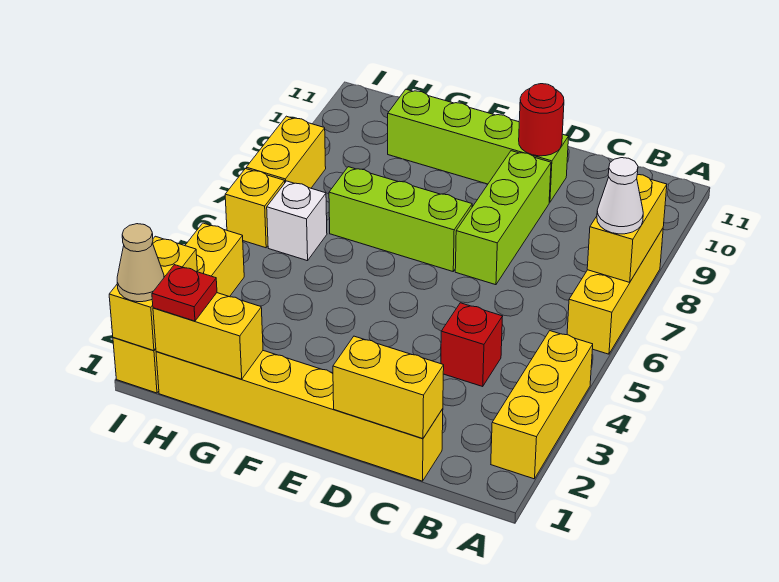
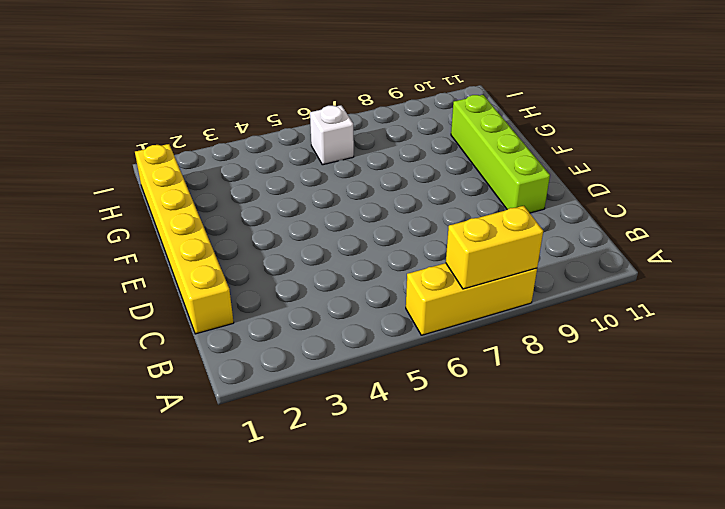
none -> yellow 1x3 brick [491,331,593,479]
none -> red 1x1 brick [441,303,503,386]
none -> lime 1x3 brick [455,151,551,285]

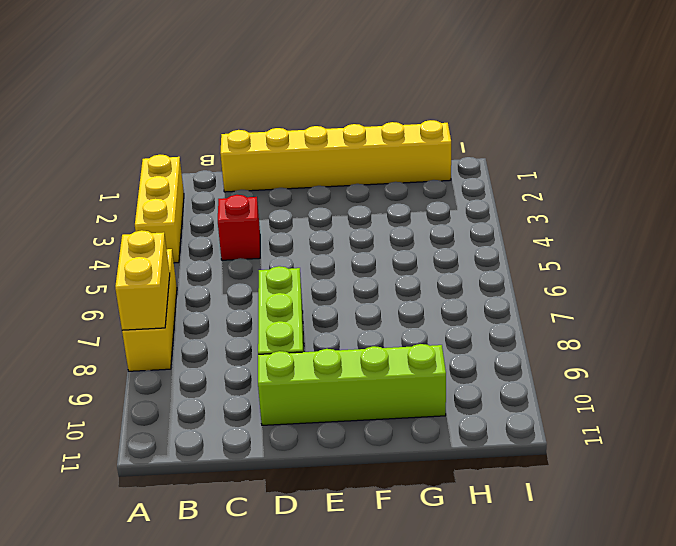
none -> lime 1x3 brick [329,167,472,271]
none -> white 1x1 brick [267,181,327,261]
none -> yellow 1x4 brick [113,223,244,393]

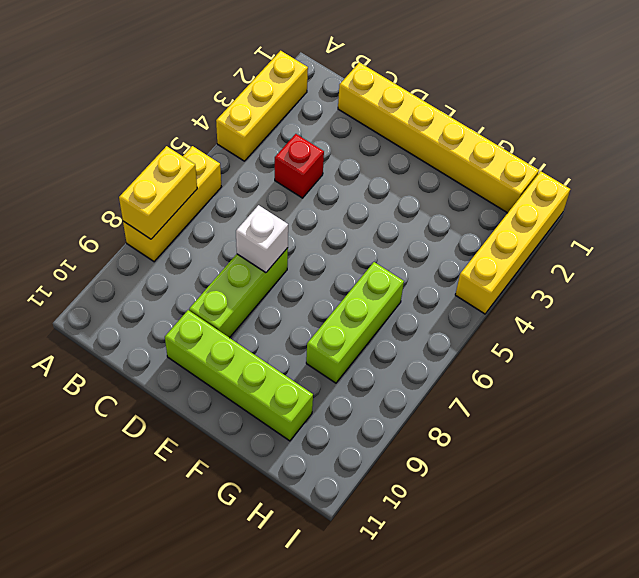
white 1x1 brick [236,205,288,273] -> white 1x1 brick moved to [267,181,327,261]
lime 1x3 brick [306,262,404,383] -> lime 1x3 brick turned to [329,167,472,271]
none -> yellow 1x1 brick [225,169,285,248]
none -> yellow 1x2 brick [246,116,326,188]
none -> yellow 1x2 brick [333,336,444,438]

